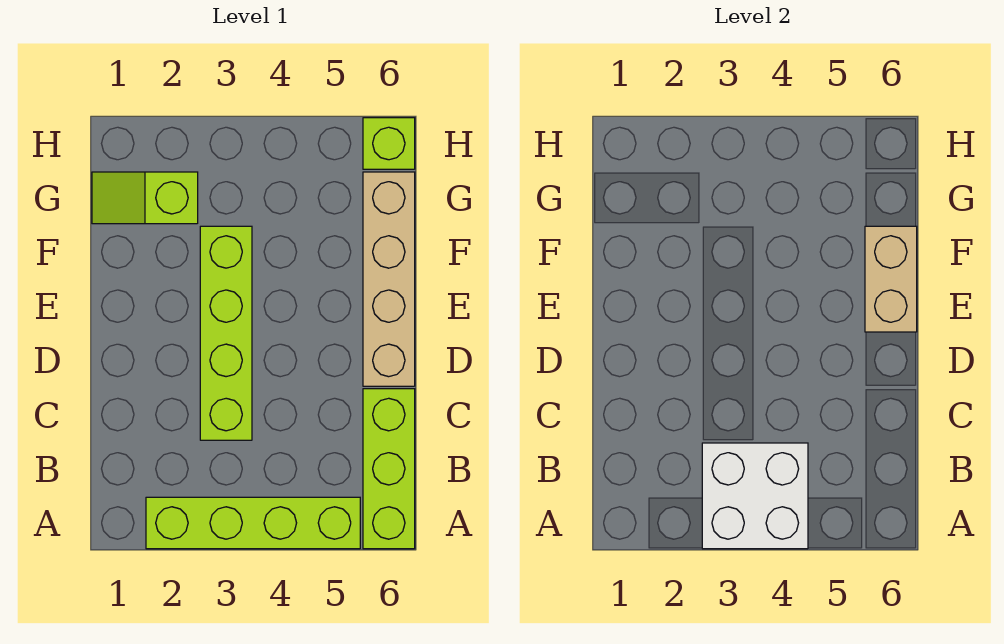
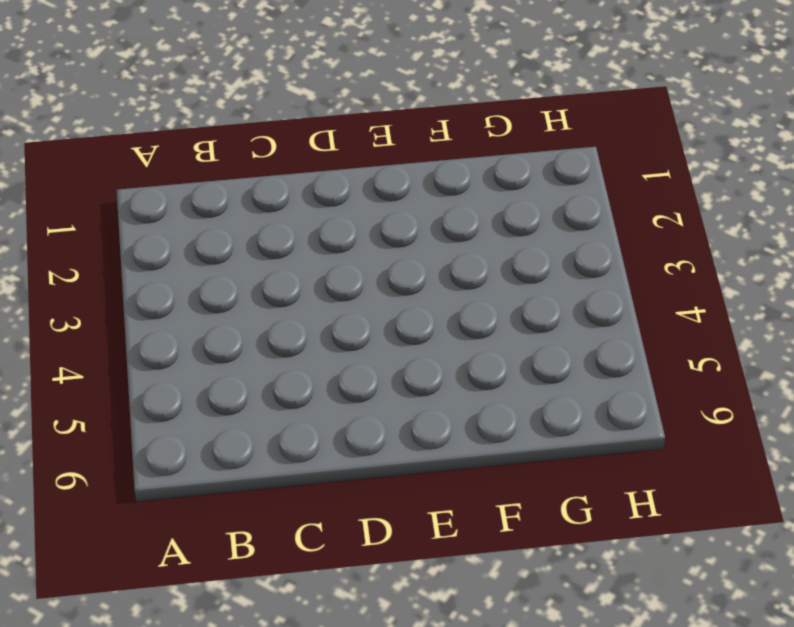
none -> lime 1x4 brick [146,497,360,549]
none -> lime 1x3 brick [363,389,415,549]

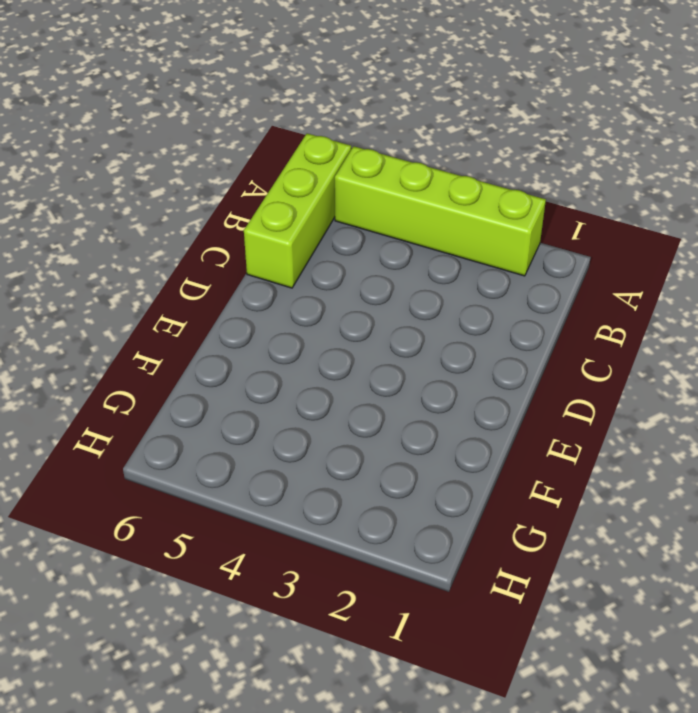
none -> lime 1x4 brick [200,226,252,440]
none -> tan 1x4 brick [363,172,415,386]

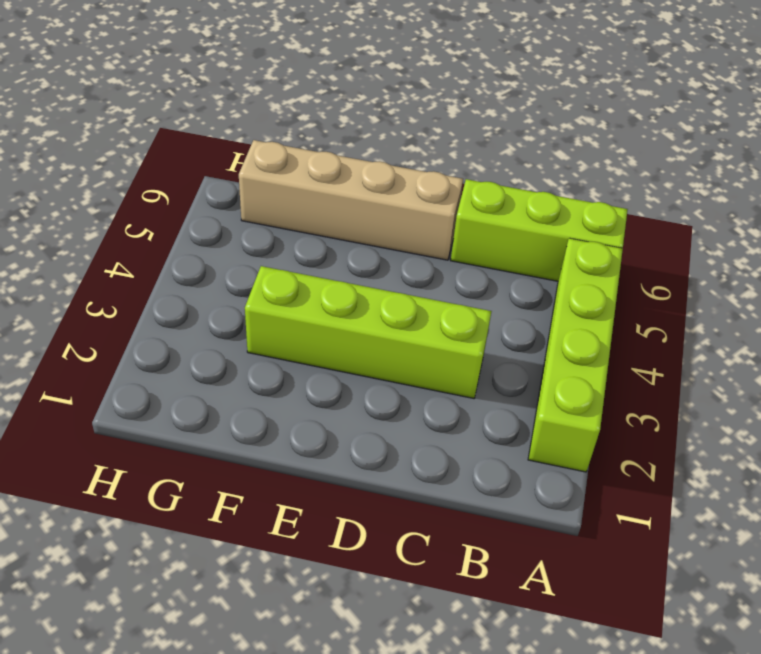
none -> lime 1x2 slope [92,172,198,224]
none -> lime 1x1 brick [363,118,415,169]

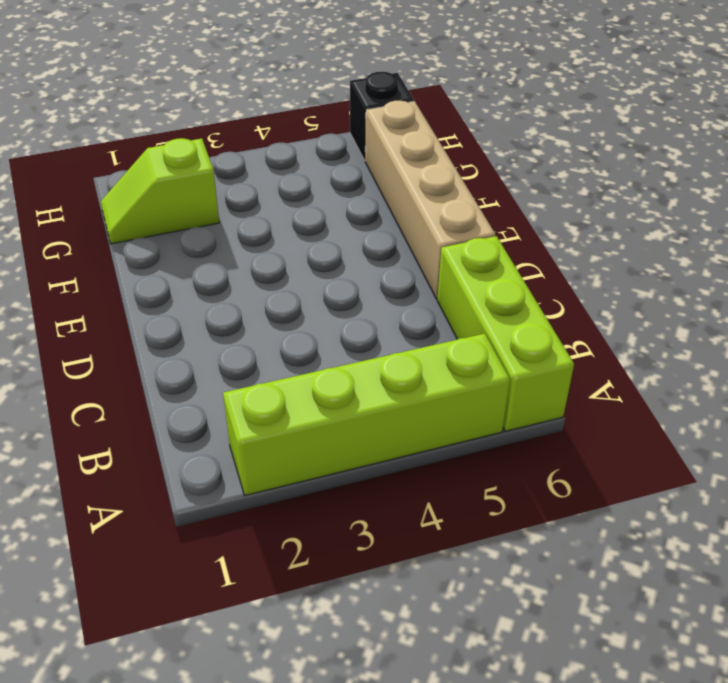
black 1x1 brick [350,72,414,160] -> lime 1x1 brick [363,118,415,169]
none -> lime 1x4 brick [200,226,252,440]
none -> white 2x2 brick [702,443,808,549]

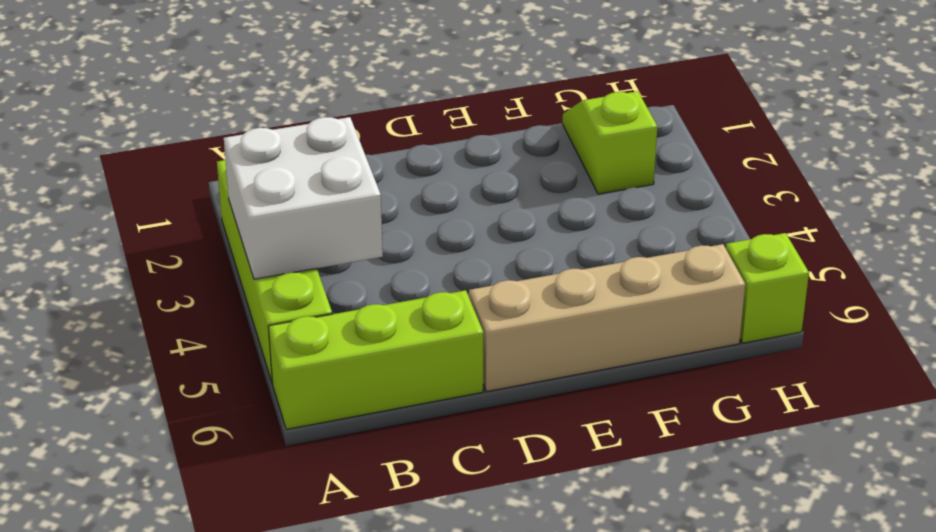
none -> lime 1x4 brick [200,226,252,440]
none -> tan 1x2 brick [865,226,917,332]

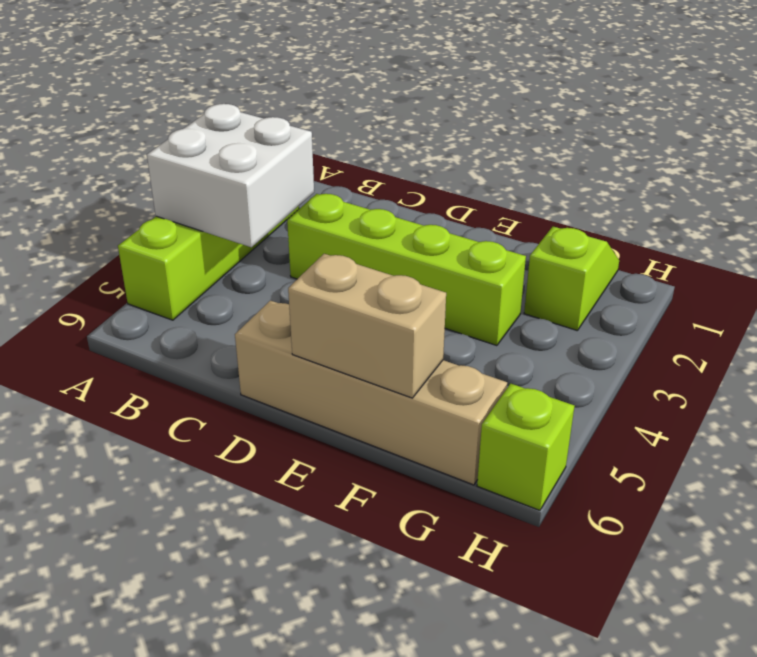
none -> lime 1x3 brick [363,389,415,549]

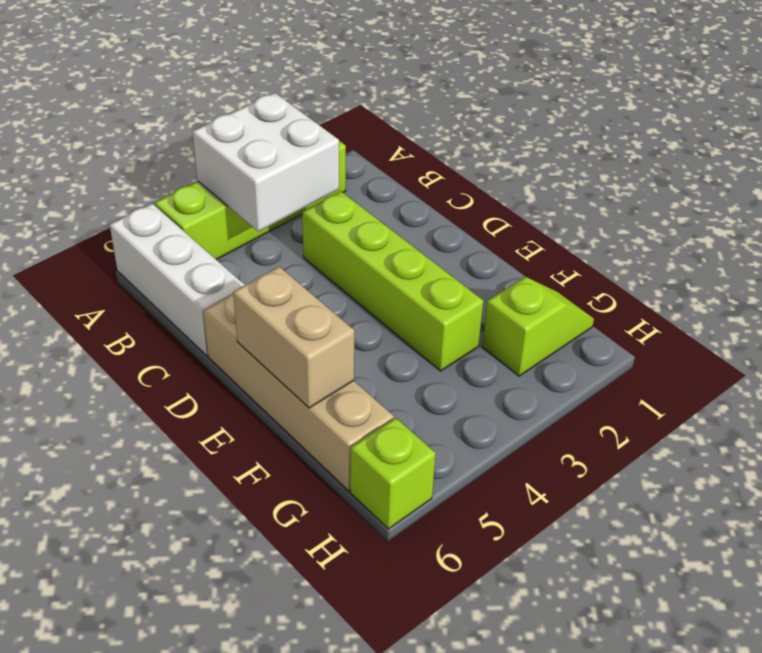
white 1x3 brick [110,204,244,356] -> lime 1x3 brick [363,389,415,549]

